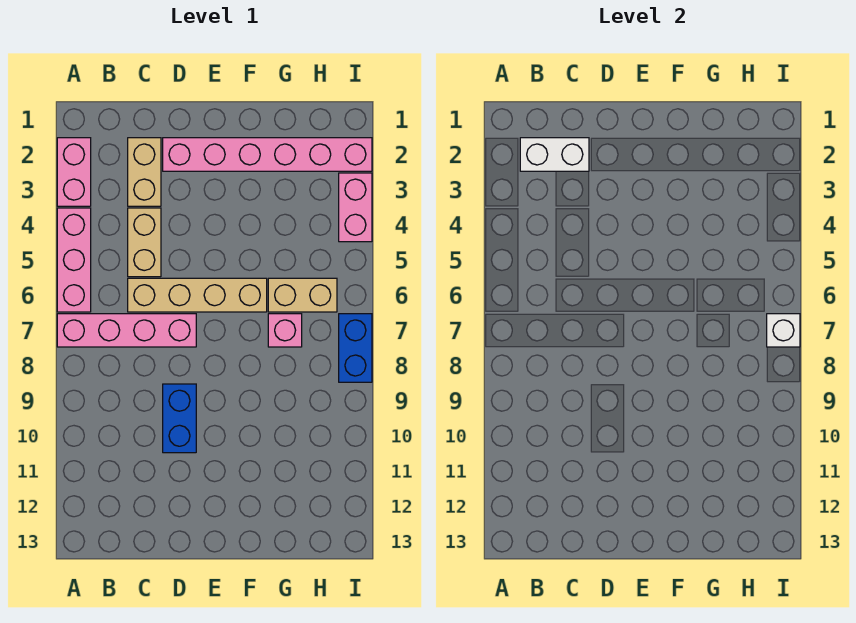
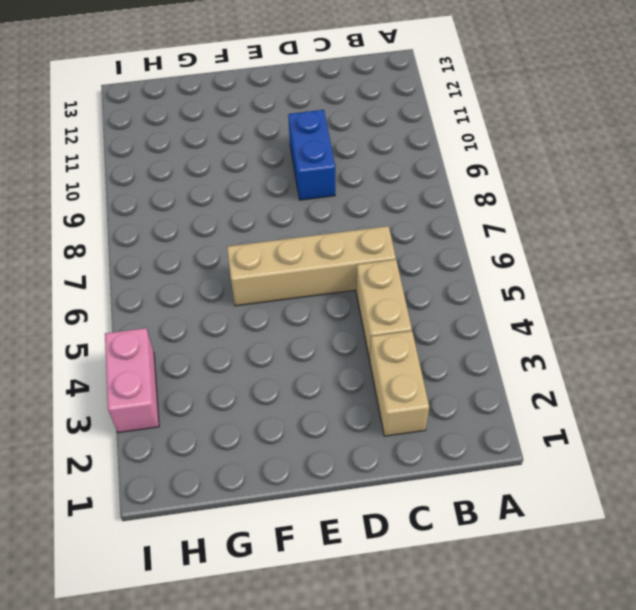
none -> pink 1x2 brick [57,138,91,206]
none -> pink 1x3 brick [57,208,91,312]
none -> pink 1x4 brick [57,314,196,347]

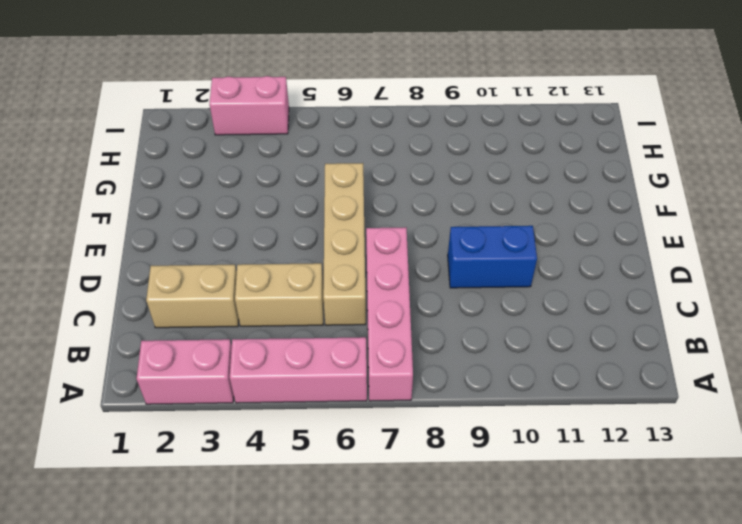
none -> pink 1x6 brick [163,138,372,171]
none -> tan 1x2 brick [268,278,337,312]
none -> pink 1x1 brick [268,314,302,347]

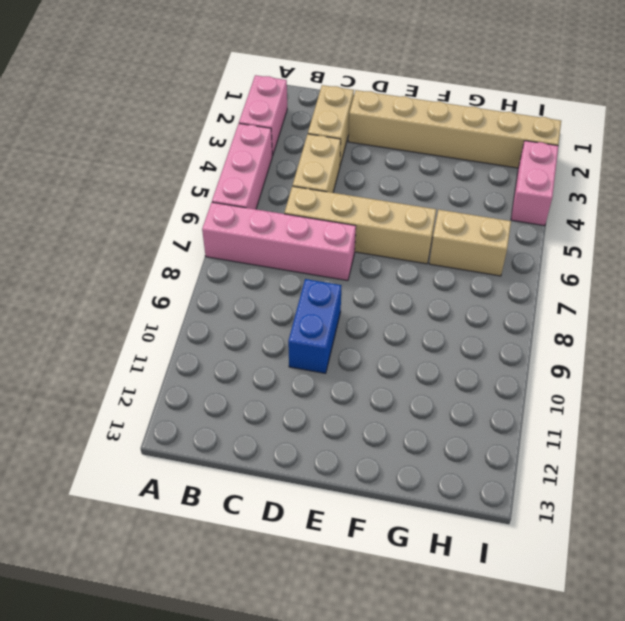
tan 1x6 brick [348,90,561,168] -> pink 1x6 brick [163,138,372,171]
none -> pink 1x1 brick [268,314,302,347]
none -> blue 1x2 brick [339,314,372,382]
none -> white 1x2 brick [520,138,589,171]

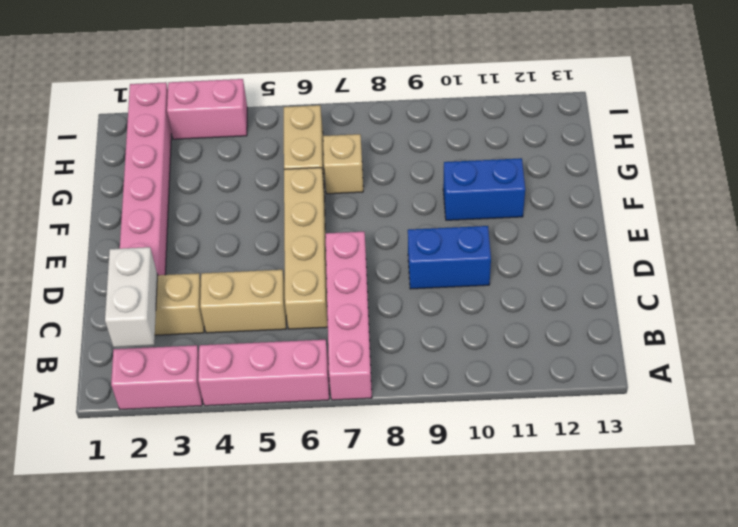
blue 1x2 brick [443,158,525,220] -> blue 1x2 brick moved to [339,314,372,382]
tan 1x1 brick [323,134,363,194] -> pink 1x1 brick [268,314,302,347]
none -> white 1x1 brick [767,314,800,347]

